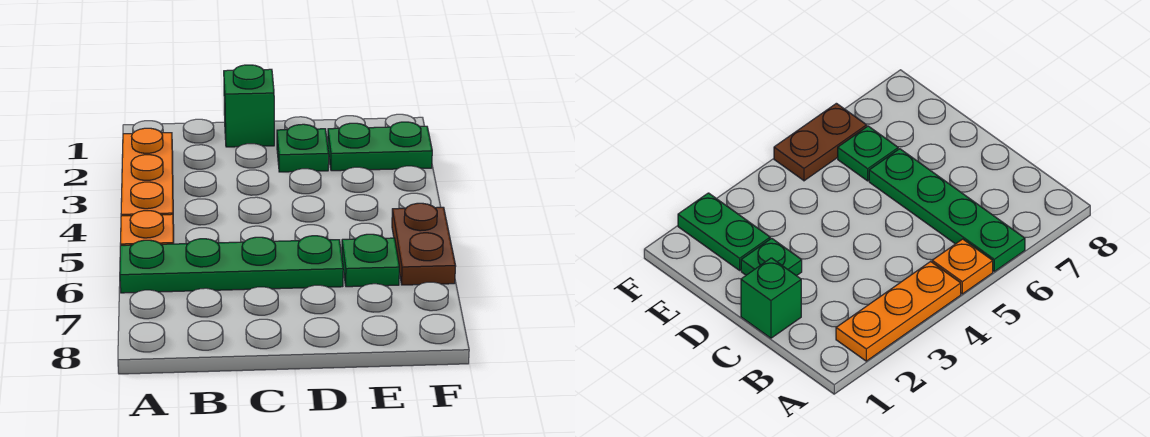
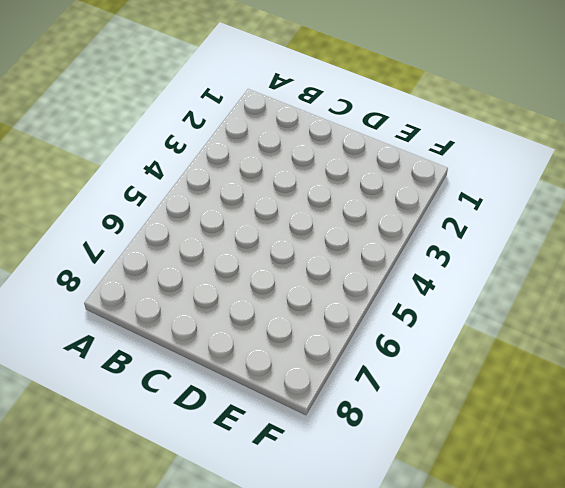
none -> orange 1x3 plate [121,128,174,229]
none -> orange 1x1 plate [121,211,174,245]

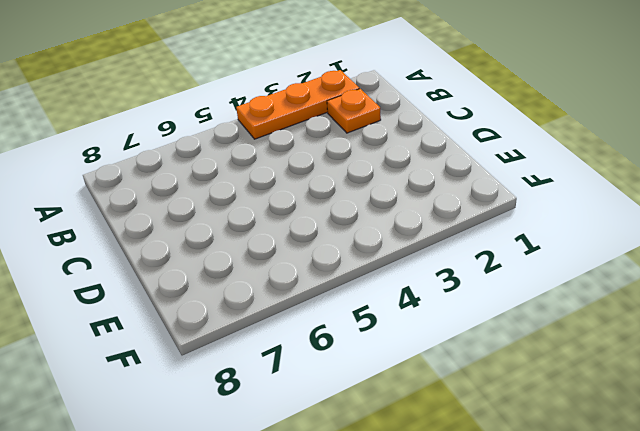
orange 1x1 plate [327,89,381,133] -> orange 1x1 plate moved to [121,211,174,245]
none -> green 1x4 plate [120,236,343,293]
none -> green 1x1 brick [224,65,274,147]

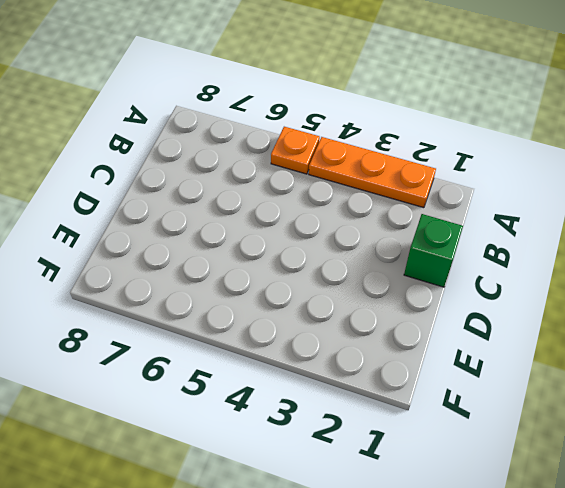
none -> green 1x4 plate [120,236,343,293]
none -> green 1x1 plate [277,124,329,172]

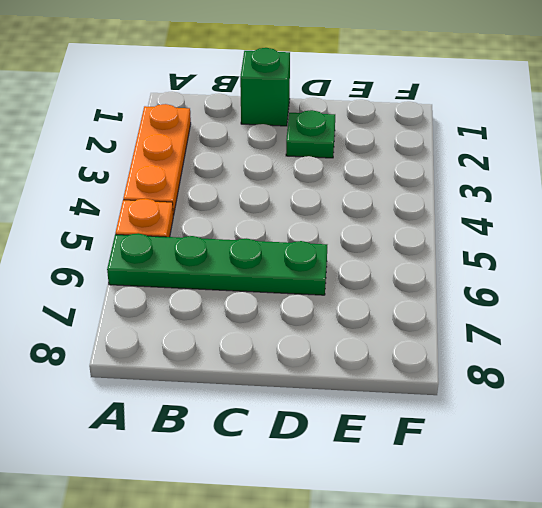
none -> green 1x2 plate [328,122,432,171]
none -> green 1x1 plate [342,234,399,287]

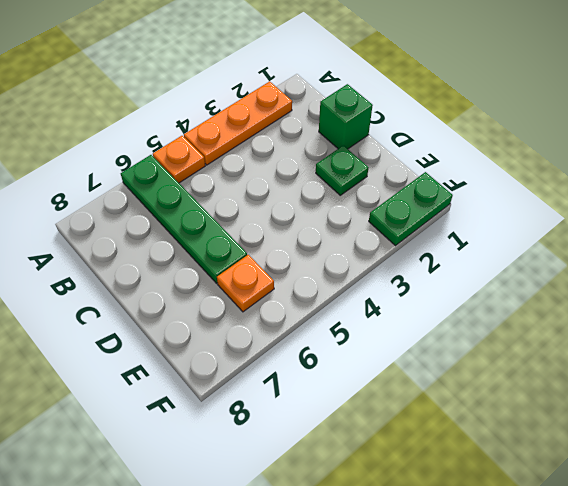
orange 1x1 plate [217,255,274,312] -> green 1x1 plate [342,234,399,287]
green 1x2 plate [369,172,453,246] -> green 1x2 plate turned to [328,122,432,171]
none -> brown 1x2 plate [392,203,456,285]

